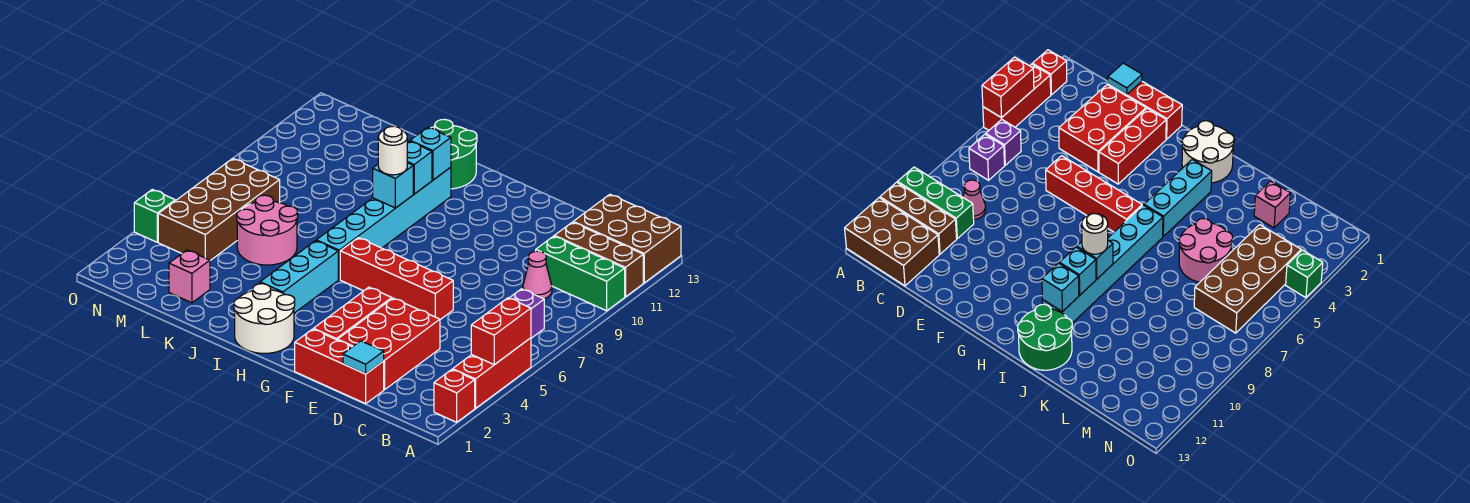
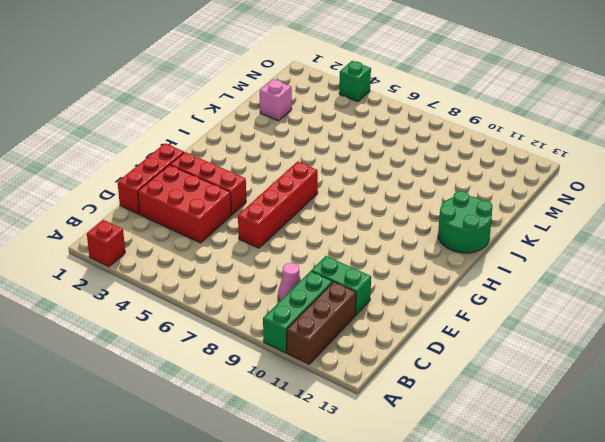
green 1x2 brick [311,256,371,315] -> none
none -> red 1x3 brick [453,338,531,408]
none -> brown 2x3 brick [573,194,681,283]
none -> purple 1x1 brick [986,119,1021,165]

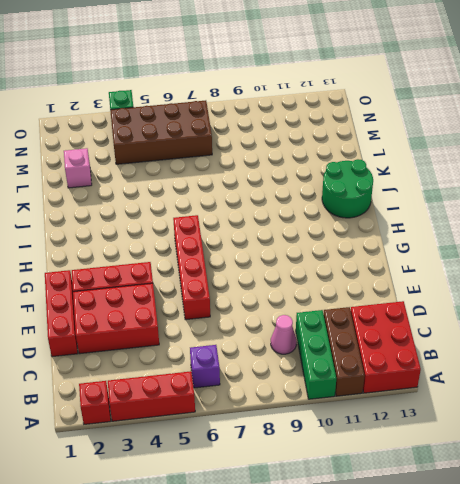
red 2x3 brick [351,301,421,393] -> brown 2x3 brick [573,194,681,283]
none -> purple 1x1 brick [510,289,544,338]
none -> white 2x2 round brick [234,284,295,353]
none -> cyan 1x3 brick [260,241,338,313]

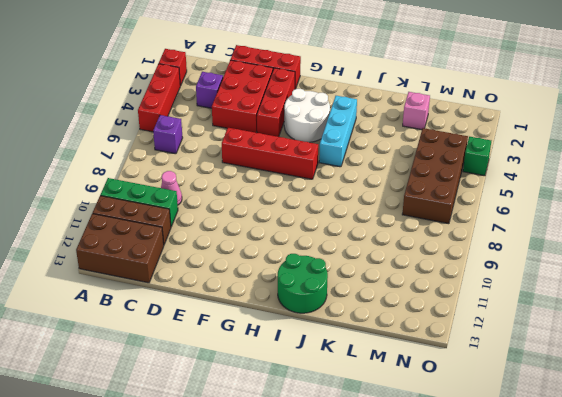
purple 1x1 brick [196,72,223,108] -> purple 1x1 brick moved to [510,289,544,338]
white 2x2 round brick [284,89,330,143] -> white 2x2 round brick moved to [234,284,295,353]
none -> cyan 1x6 brick [316,167,451,279]
none -> pink 2x2 round brick [237,195,298,265]
none -> red 1x2 brick [471,298,531,365]

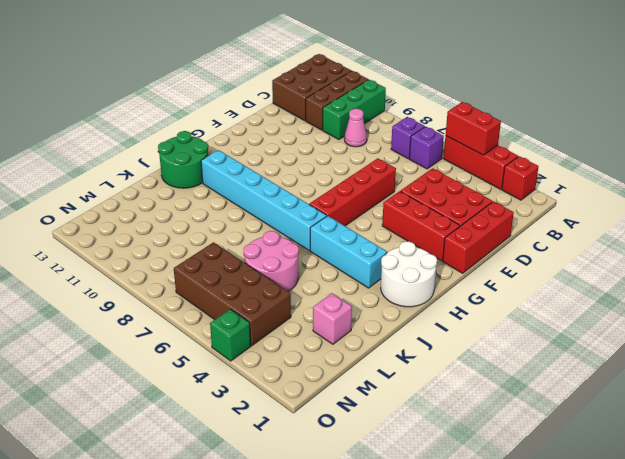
none -> cyan 1x1 tile [343,341,384,374]
none -> cyan 1x1 brick [373,163,413,208]
none -> cyan 1x1 brick [407,141,432,194]

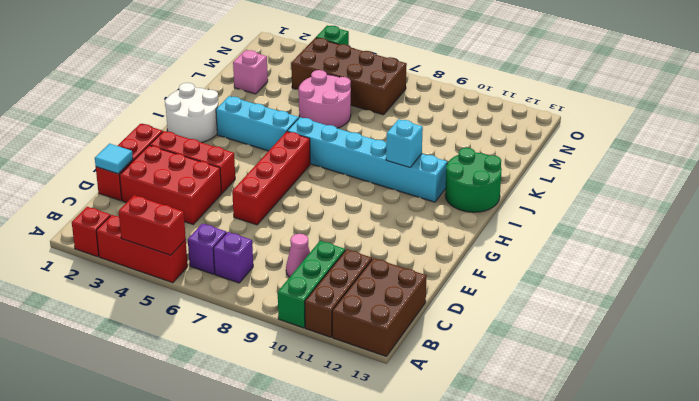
none -> cyan 1x1 brick [373,163,413,208]
none -> cyan 1x1 brick [410,127,451,180]
none -> white 1x1 round brick [378,126,407,175]

